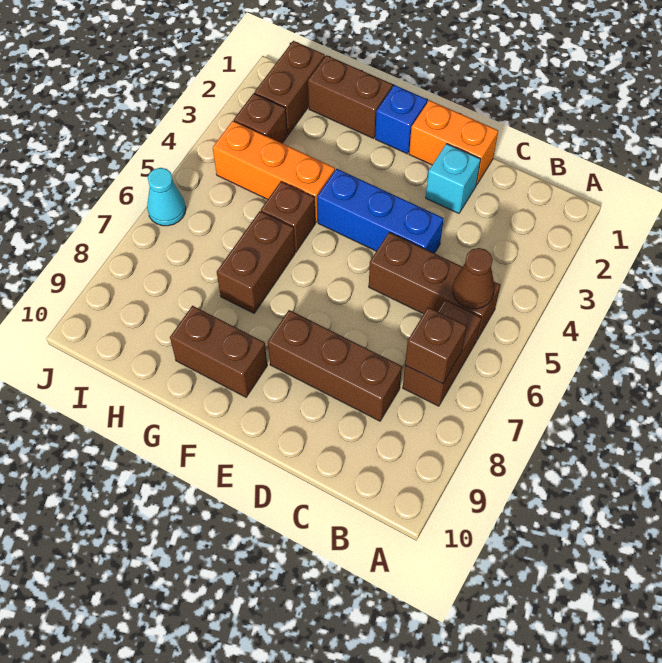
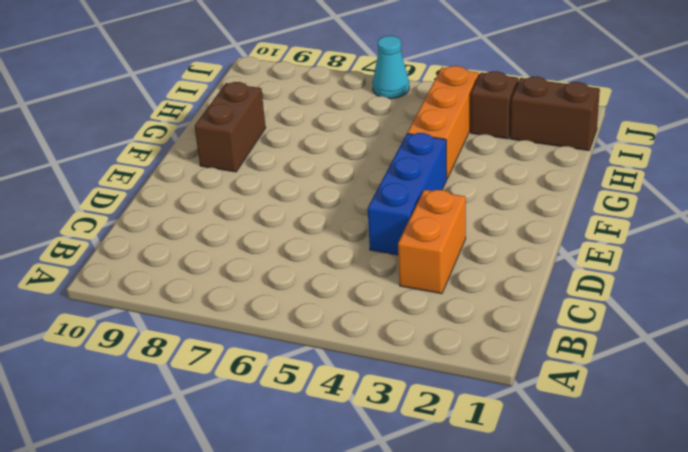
orange 1x2 brick [398,190,466,294] -> orange 1x2 brick moved to [409,100,498,185]
none -> brown 1x3 brick [369,232,500,339]
none -> brown 1x2 brick [403,300,481,406]
none -> brown 1x3 brick [268,310,402,421]

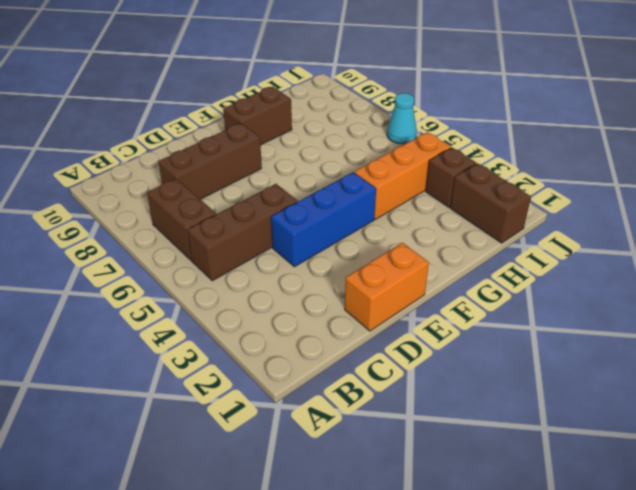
none -> cyan 1x1 brick [426,144,481,213]
none -> blue 1x1 brick [375,85,427,154]
none -> brown 1x2 brick [308,55,393,138]

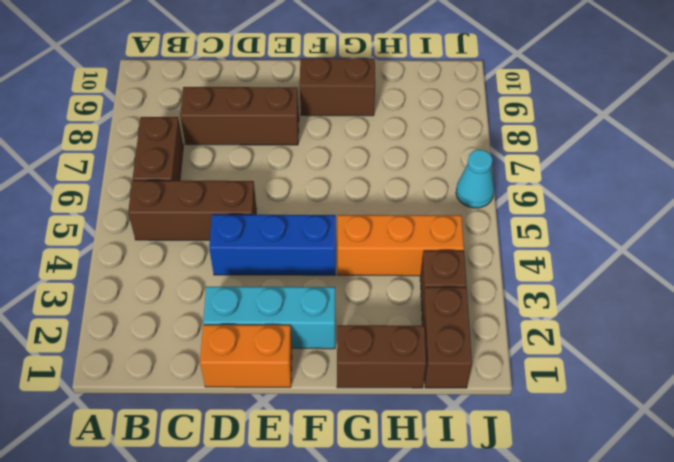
cyan 1x3 brick [203,287,335,349] -> cyan 1x1 brick [426,144,481,213]
none -> blue 1x1 brick [375,85,427,154]
none -> brown 1x1 brick [261,182,315,252]
none -> brown 1x2 brick [217,211,295,313]

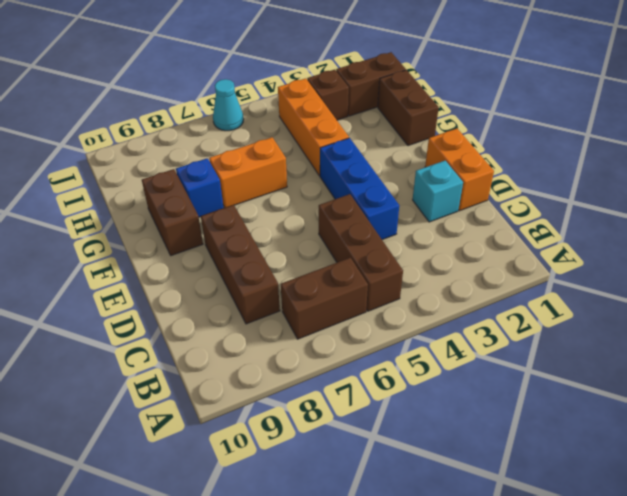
orange 1x2 brick [209,137,287,208] -> brown 1x2 brick [217,211,295,313]
blue 1x1 brick [176,158,223,217] -> blue 1x1 brick moved to [375,85,427,154]
none -> brown 1x1 brick [261,182,315,252]
none -> brown 1x1 cone [453,248,495,309]
none -> brown 1x1 brick [405,307,467,384]

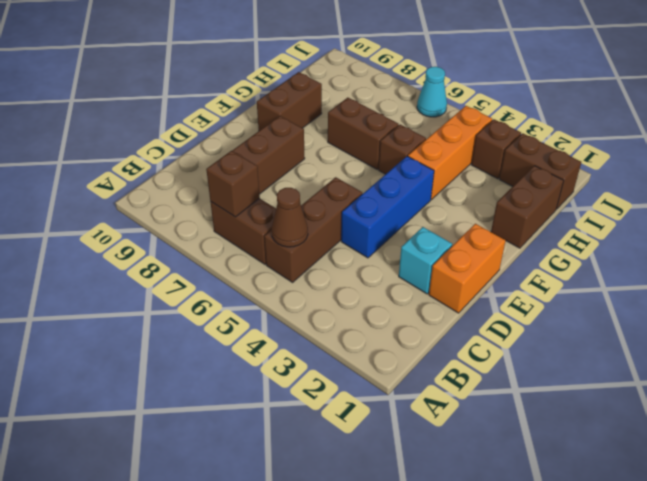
none -> blue 1x1 brick [375,85,427,154]

